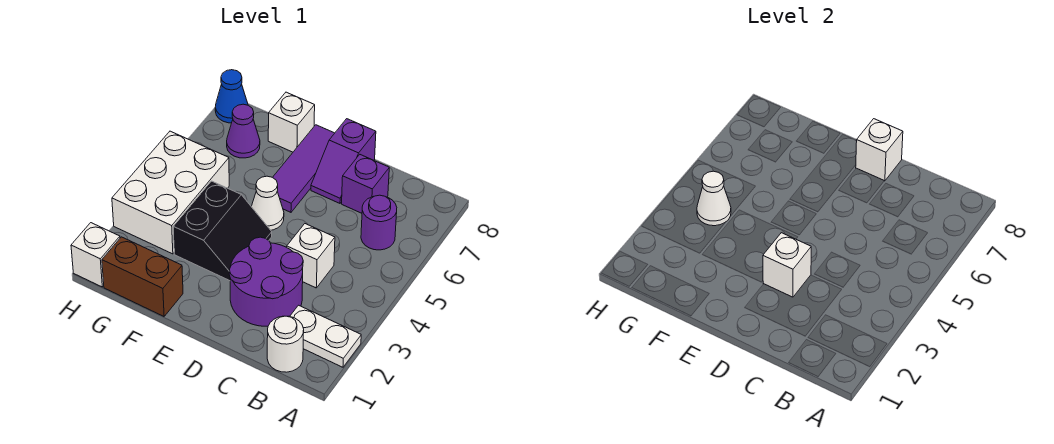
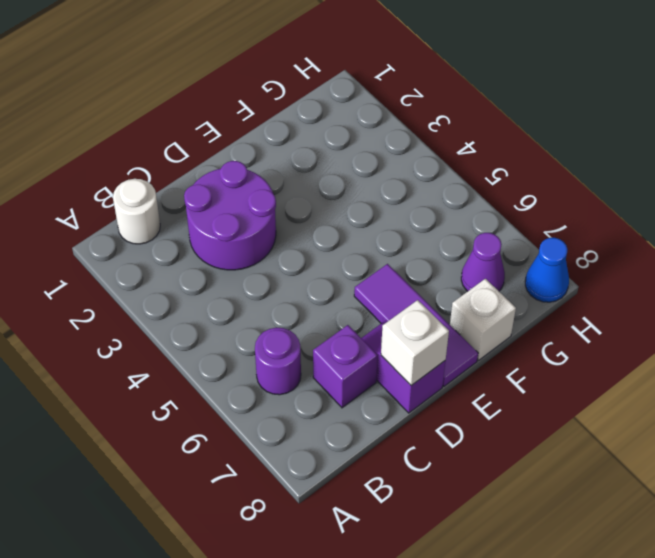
none -> white 1x2 plate [290,305,361,367]
none -> white 1x1 brick [287,224,335,288]
none -> black 2x2 slope [173,181,272,281]

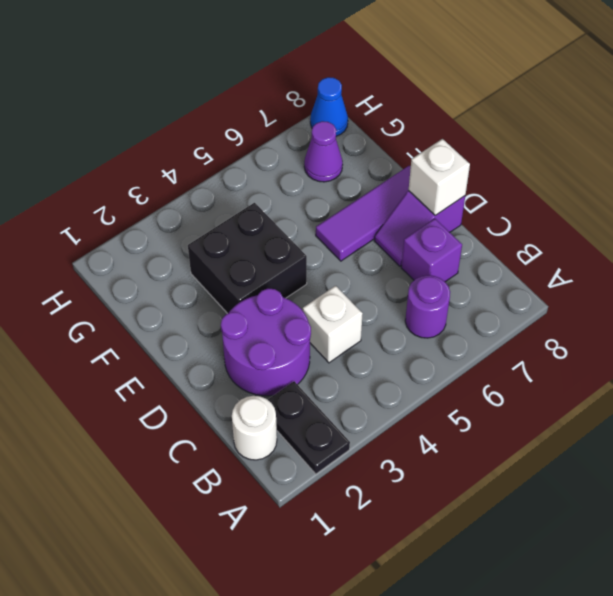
black 1x2 plate [268,381,350,474] -> white 1x2 plate [290,305,361,367]
black 2x2 brick [188,203,307,314] -> black 2x2 slope [173,181,272,281]
none -> white 1x1 cone [251,176,284,230]
none -> brown 1x2 brick [102,237,183,316]
none -> white 1x1 brick [268,92,315,152]

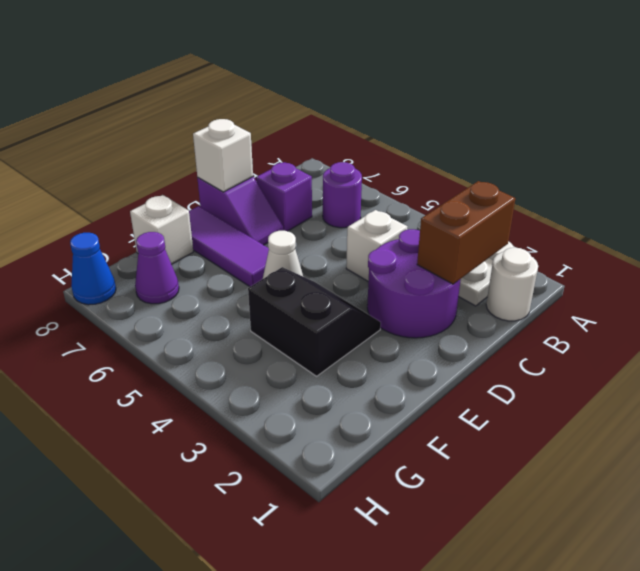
brown 1x2 brick [417,181,515,284] -> brown 1x2 brick moved to [102,237,183,316]
none -> white 2x3 brick [112,131,229,254]
none -> white 1x1 brick [71,223,120,287]
none -> white 1x1 brick [763,233,811,297]

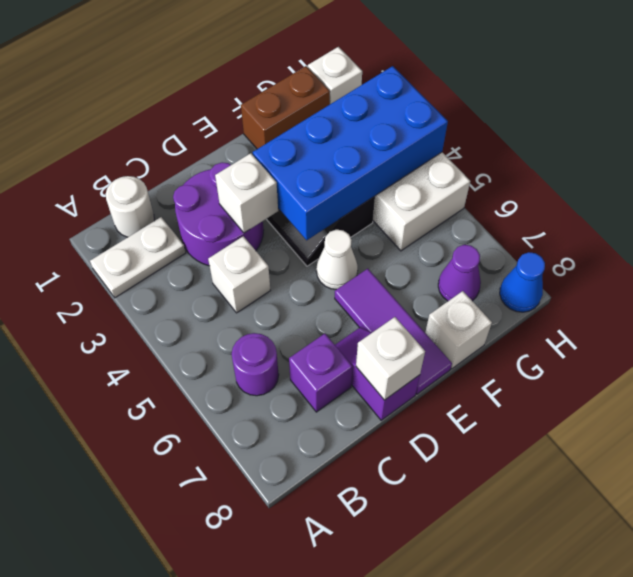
blue 2x4 brick [253,66,448,240] -> white 1x1 cone [697,171,731,226]

